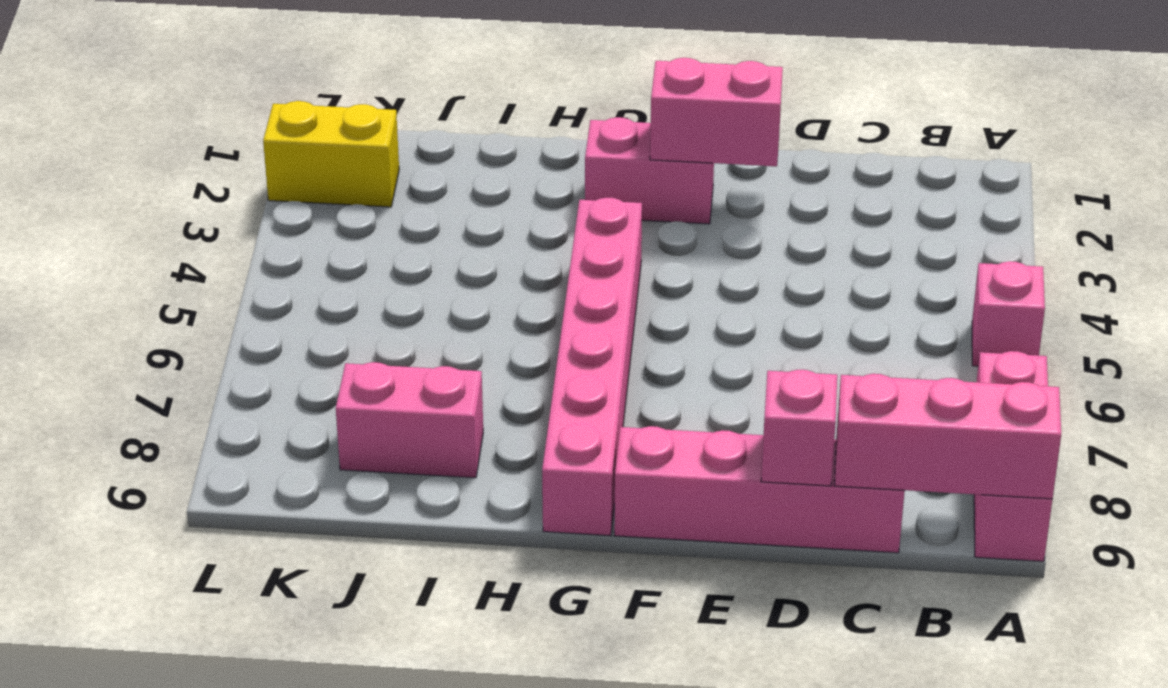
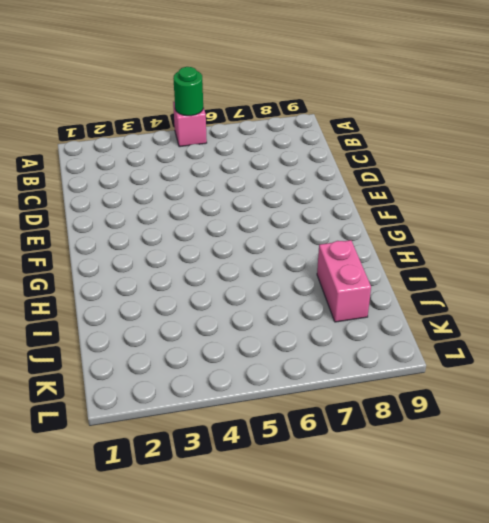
green 1x1 round brick [173,67,203,116] -> none
none -> pink 1x3 brick [974,351,1053,561]
none -> pink 1x4 brick [614,426,905,553]

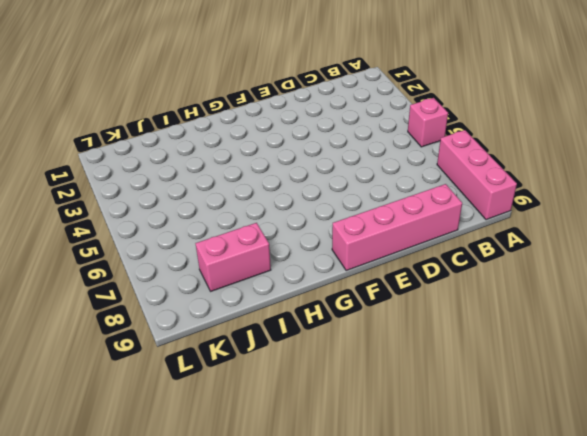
none -> pink 1x2 brick [585,117,714,224]
none -> pink 1x6 brick [542,197,642,536]

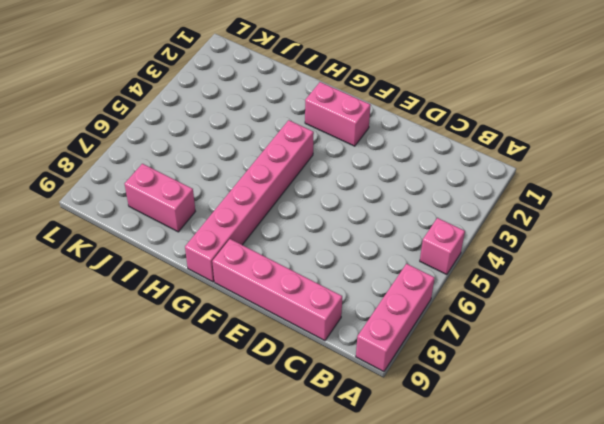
none -> yellow 1x2 brick [263,101,399,207]
none -> pink 1x3 brick [835,374,1061,499]

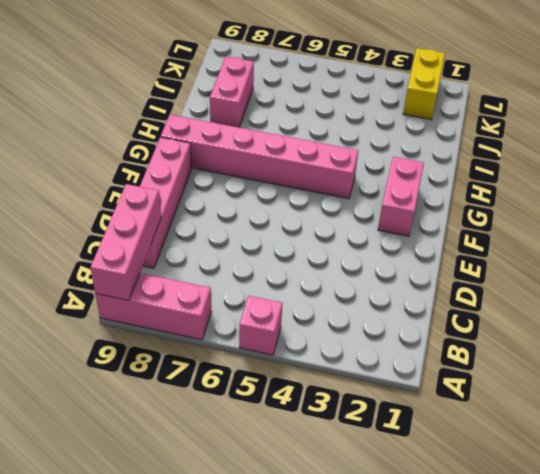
none -> pink 1x1 brick [761,370,837,486]
none -> pink 1x2 brick [650,58,783,166]

